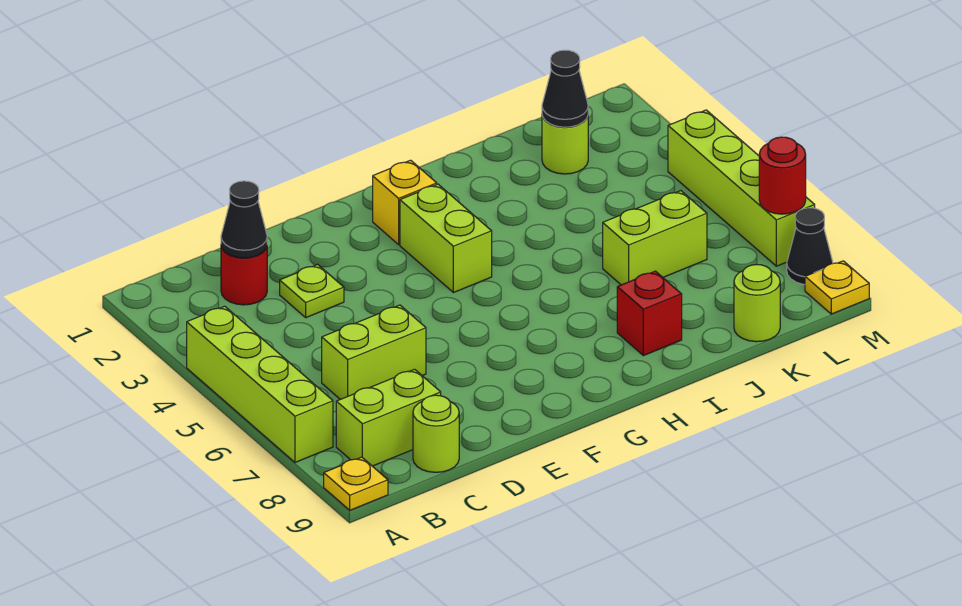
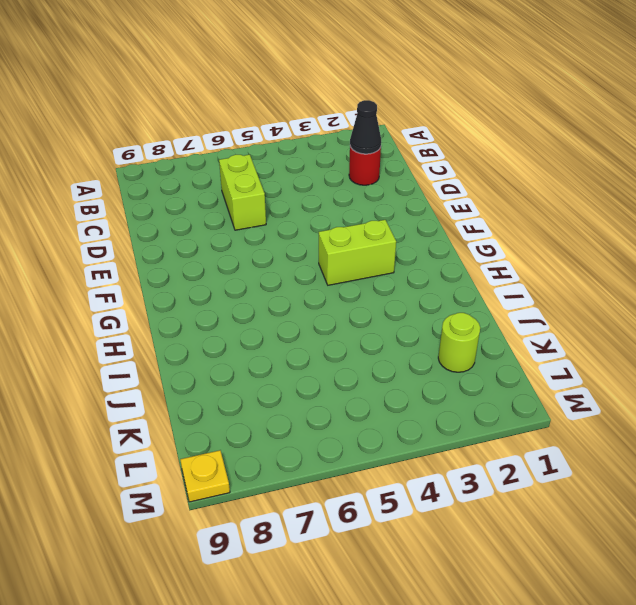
none -> lime 1x4 brick [187,306,333,462]
none -> yellow 1x1 plate [324,457,388,510]
none -> lime 1x2 brick [336,369,441,466]

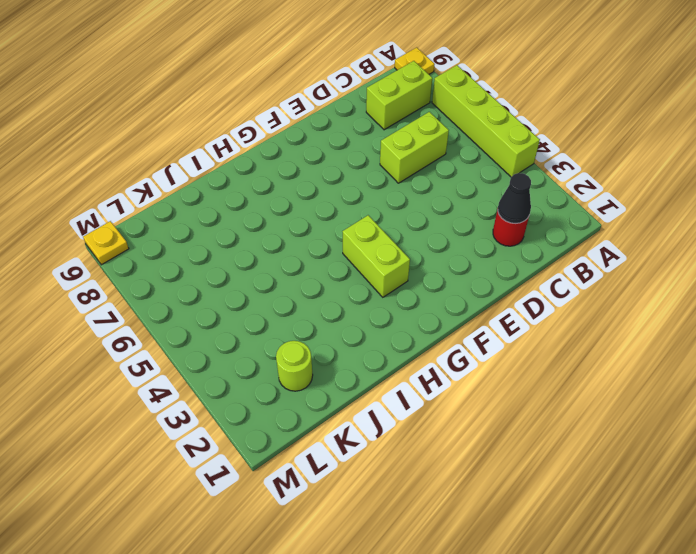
none -> lime 1x1 round brick [413,395,459,472]
none -> lime 1x1 plate [280,264,344,318]
none -> yellow 1x1 brick [373,160,437,244]

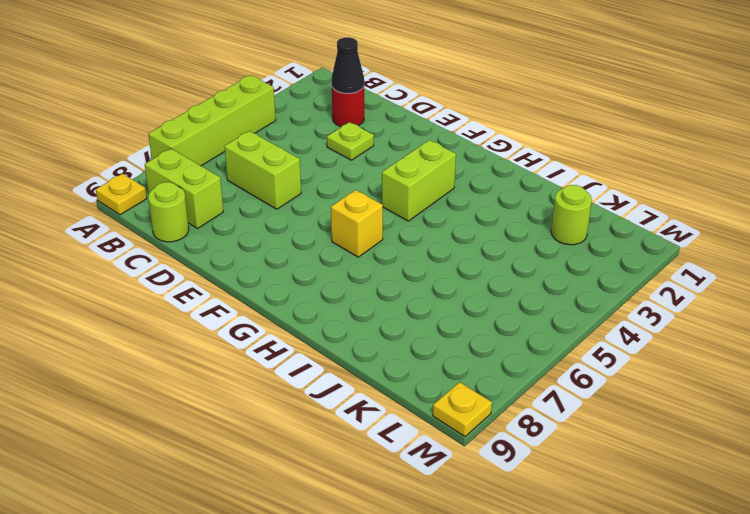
yellow 1x1 brick [331,190,383,257] -> yellow 1x1 brick moved to [373,160,437,244]
none -> red 1x1 brick [617,271,682,356]
none -> lime 1x2 brick [603,191,707,285]
none -> lime 1x1 round brick [734,265,780,342]

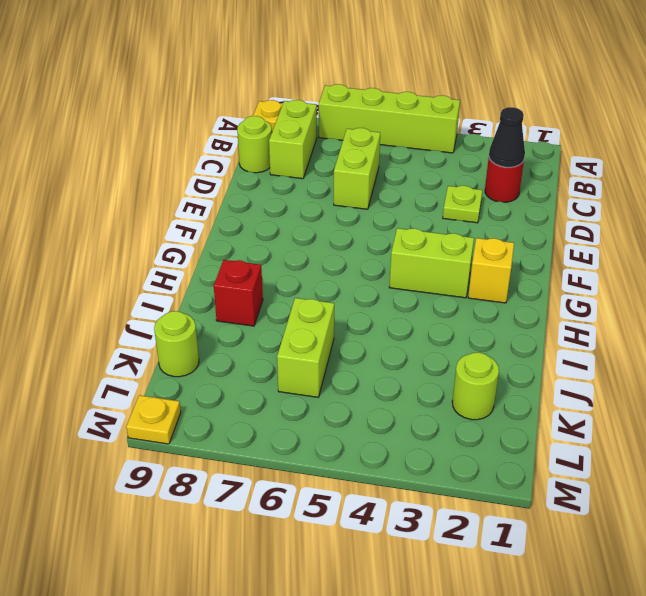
none -> lime 1x4 brick [668,110,815,266]
none -> black 1x1 cone [787,208,833,284]
none -> black 1x1 cone [542,50,588,127]

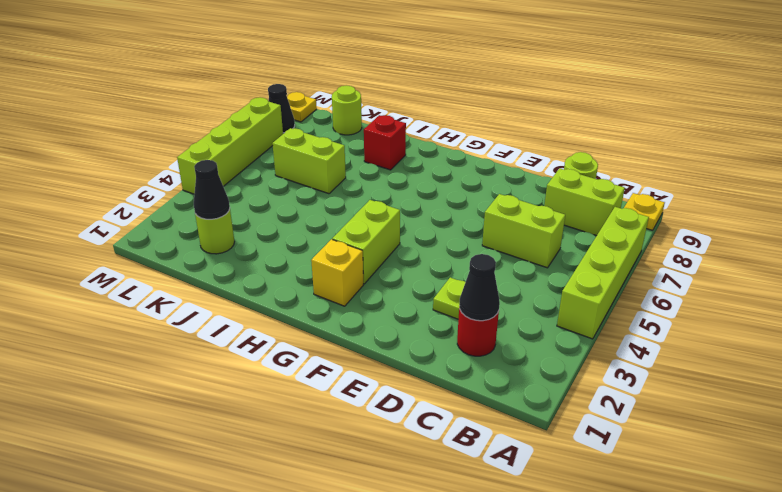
none -> red 1x1 round brick [759,137,806,214]

